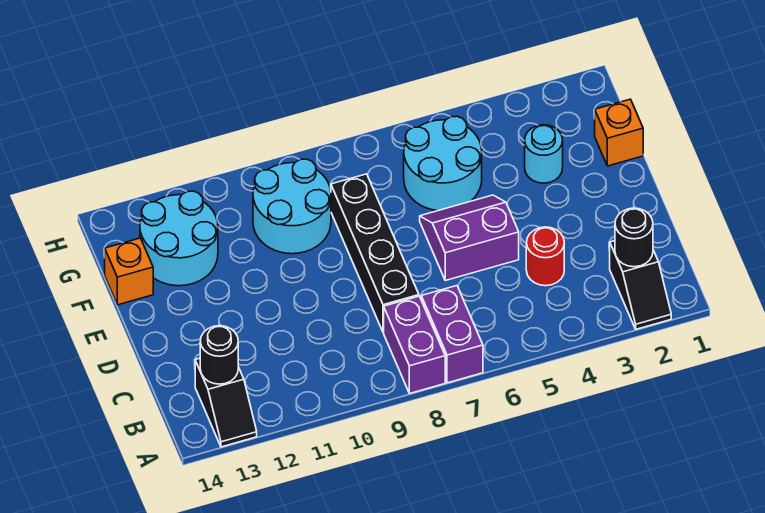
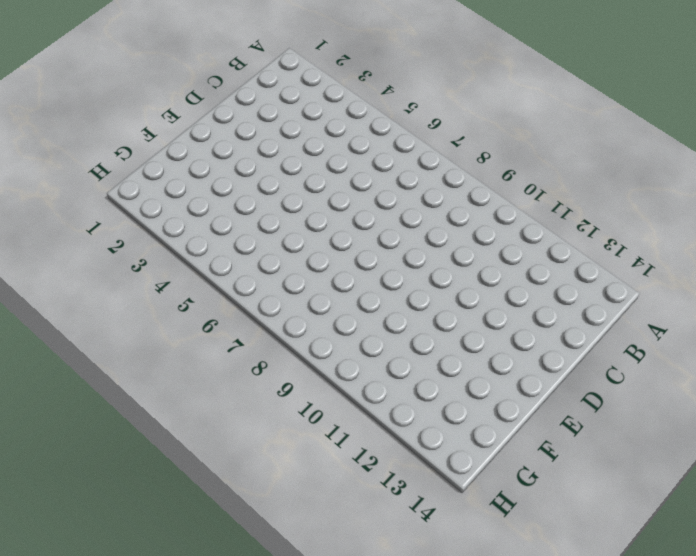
none -> black 1x2 slope [610,241,671,329]
none -> purple 1x2 brick [421,286,483,383]
none -> purple 1x2 brick [384,296,445,393]

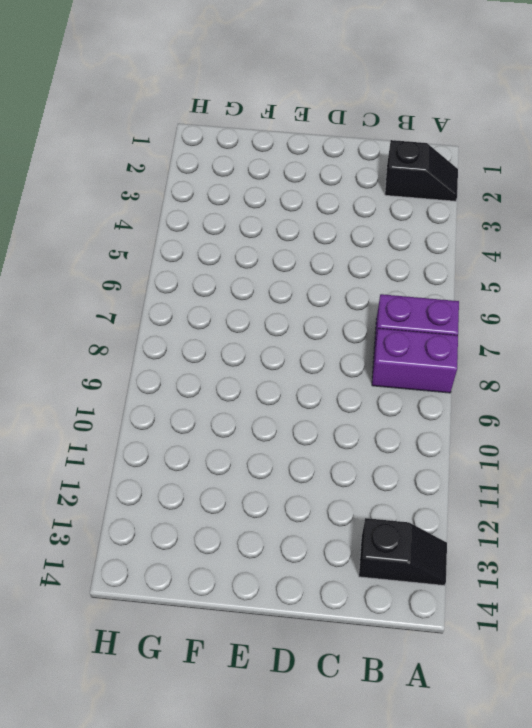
none -> red 1x1 round brick [526,227,564,286]
none -> black 1x4 brick [331,174,419,332]
none -> purple 2x2 slope [420,195,519,281]

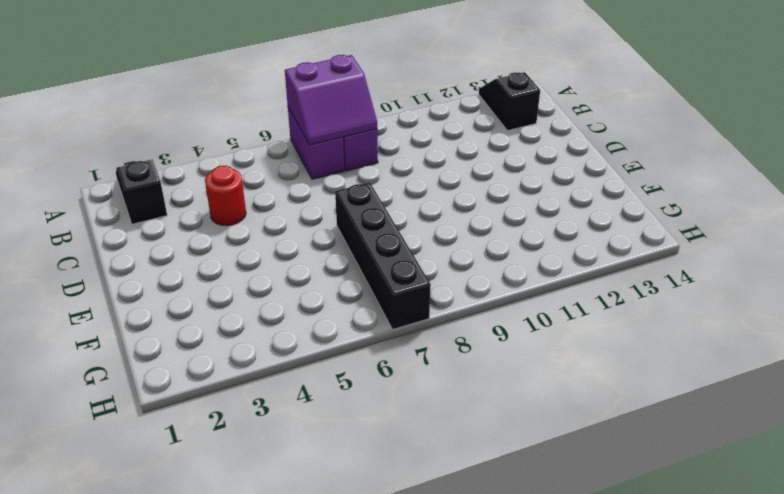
purple 2x2 slope [285,55,377,145] -> purple 2x2 slope moved to [420,195,519,281]
black 1x4 brick [335,183,431,329] -> black 1x4 brick moved to [331,174,419,332]
none -> orange 1x1 brick [595,99,643,166]
none -> cyan 1x1 round brick [525,125,563,183]
none -> cyan 2x2 round brick [404,116,482,211]

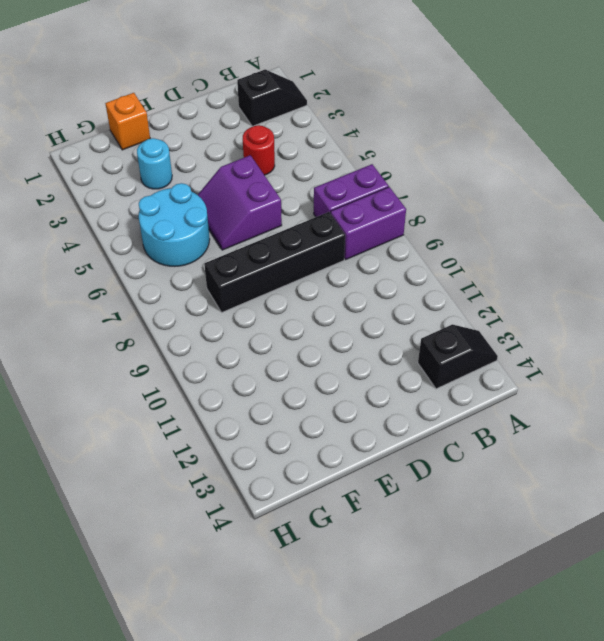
none -> cyan 2x2 round brick [253,159,331,254]
none -> cyan 2x2 round brick [140,191,218,286]
none -> orange 1x1 brick [105,238,153,305]

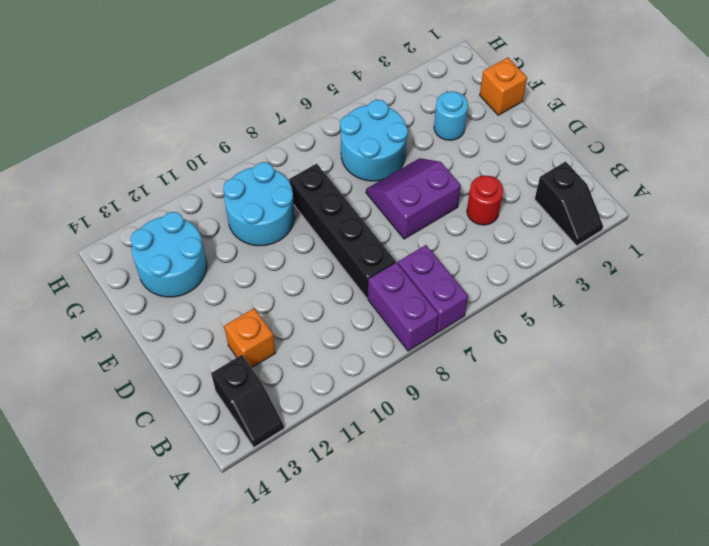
orange 1x1 brick [224,308,276,368] -> orange 1x1 brick moved to [105,238,153,305]
none -> black 1x1 round brick [615,208,653,267]
none -> black 1x1 round brick [200,326,238,384]

